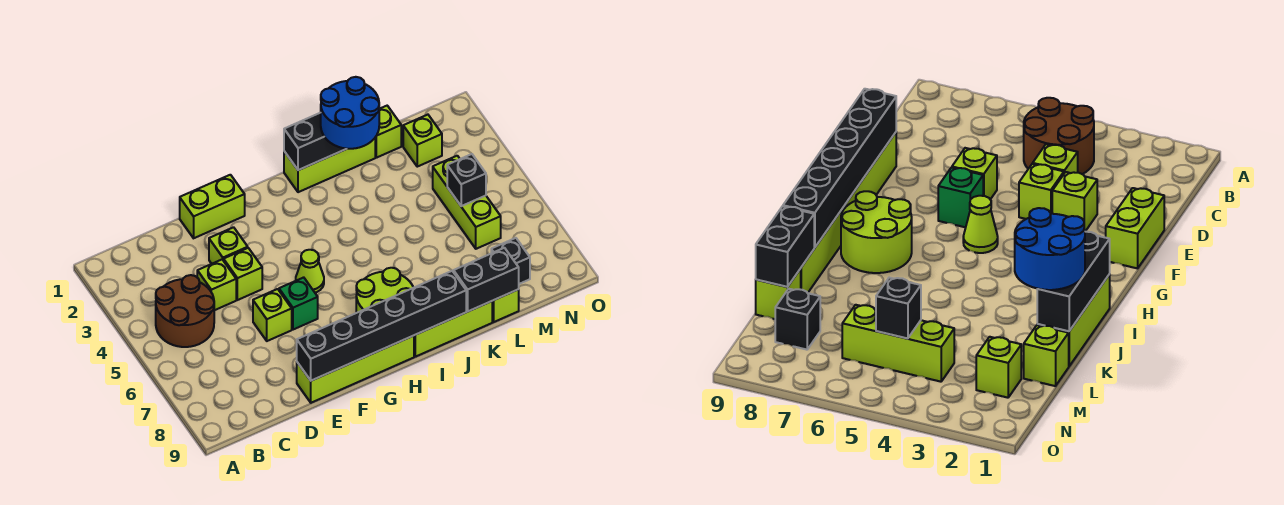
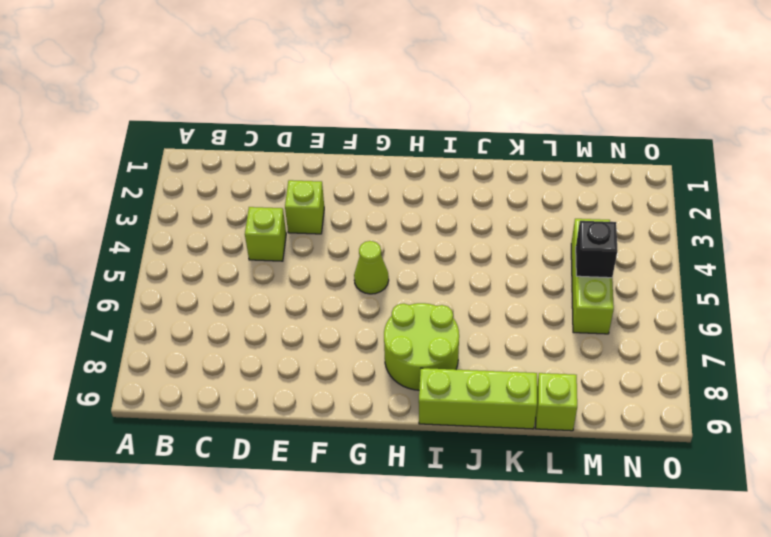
none -> brown 2x2 round brick [156,275,214,347]
none -> lime 1x2 brick [180,175,245,238]
none -> lime 1x1 brick [224,248,262,300]

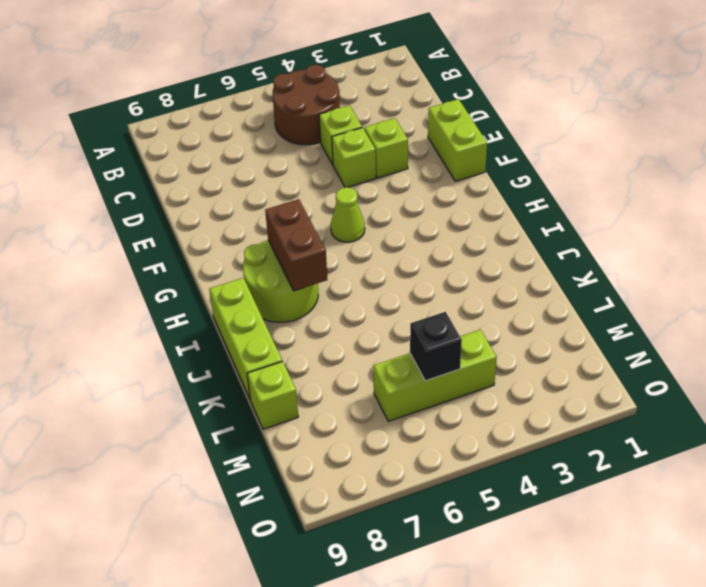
brown 1x2 brick [265,199,327,291] -> none
none -> lime 1x1 brick [253,289,292,341]
none -> lime 1x4 brick [297,336,414,403]
none -> green 1x1 brick [279,277,318,330]

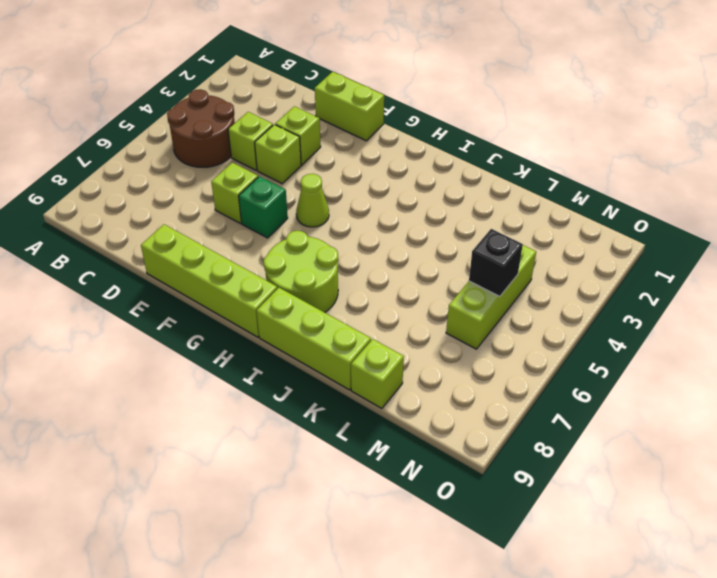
none -> lime 1x3 brick [284,138,375,192]
none -> lime 1x1 brick [375,106,401,158]
none -> lime 1x1 brick [403,115,442,167]

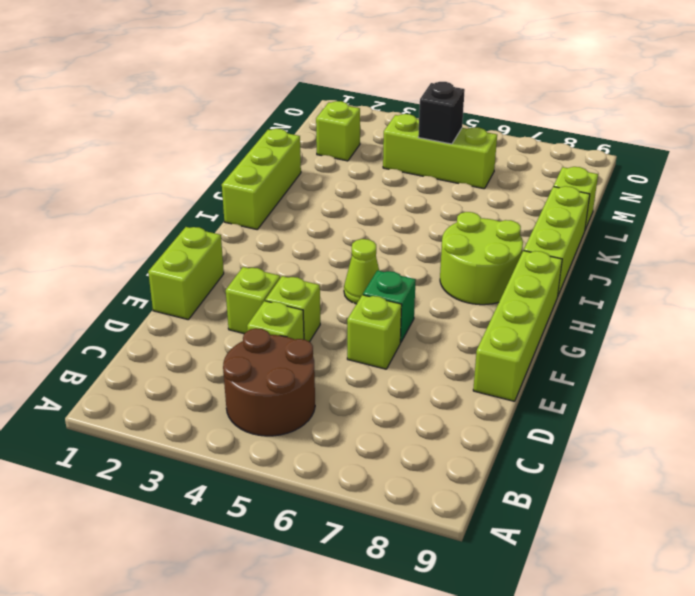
none -> lime 1x1 brick [375,106,401,158]
none -> black 1x1 brick [491,238,530,284]
none -> black 1x6 brick [297,271,466,381]

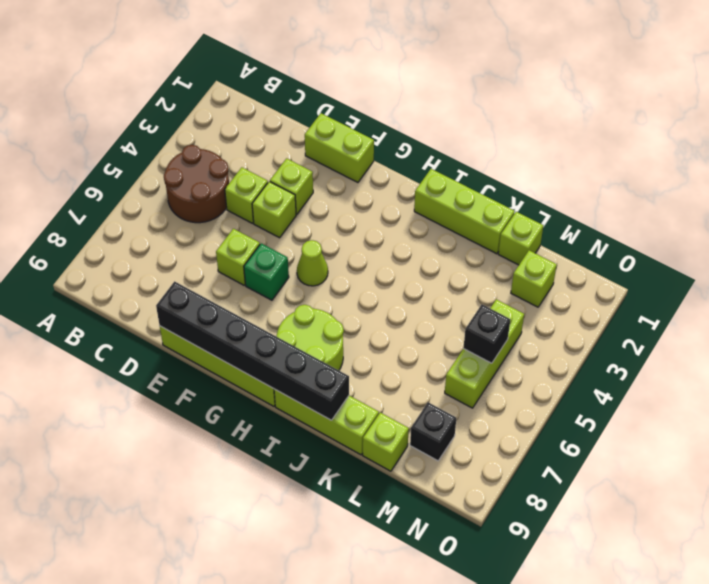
none -> black 1x3 brick [284,113,346,170]
none -> black 1x2 brick [454,248,519,312]
none -> blue 2x2 round brick [321,77,379,149]

